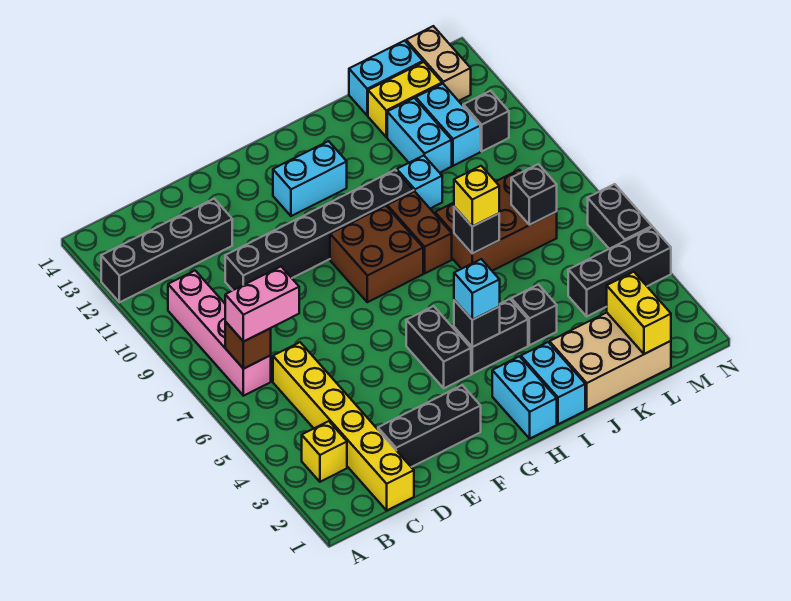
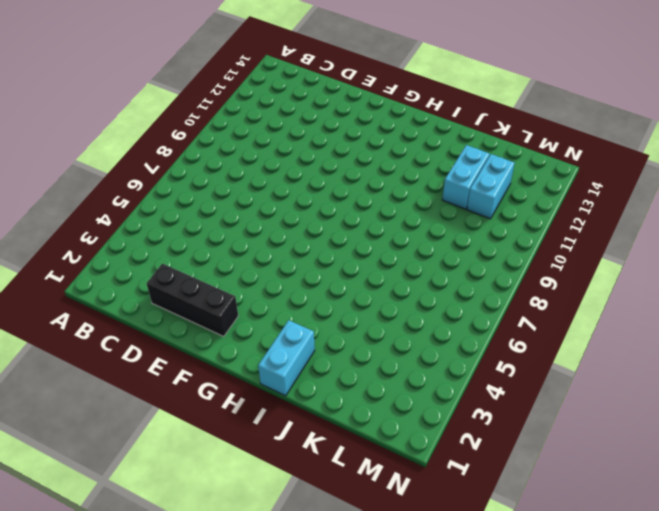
none -> black 1x4 brick [101,199,232,302]
none -> yellow 1x1 brick [302,421,347,482]
none -> pink 1x4 brick [168,271,271,396]
none -> yellow 1x6 brick [273,342,414,510]

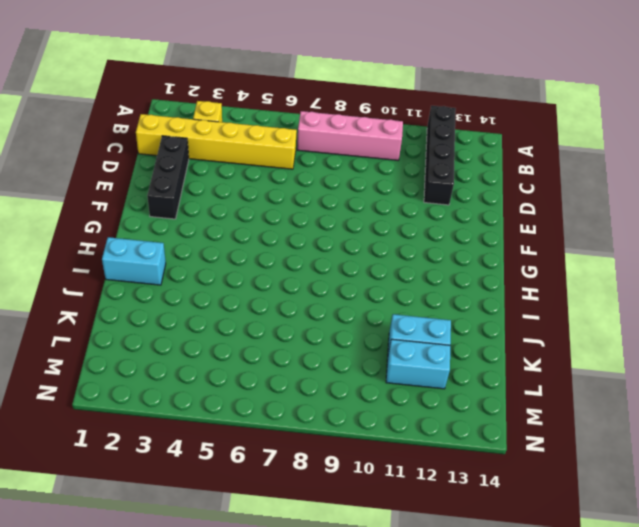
none -> black 1x6 brick [225,170,414,290]
none -> black 1x2 brick [406,306,471,388]
none -> brown 2x2 brick [330,206,423,302]
none -> cyan 1x2 brick [273,141,347,216]

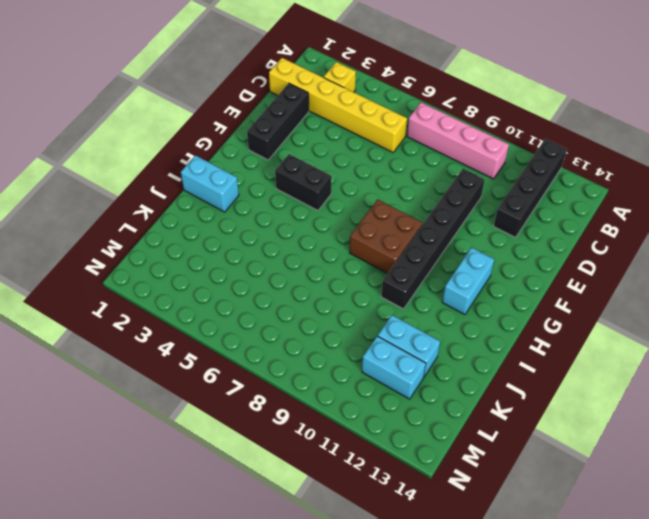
none -> cyan 1x2 brick [492,356,557,438]
none -> black 1x2 brick [454,299,528,374]
none -> brown 1x2 brick [387,191,452,273]
none -> tan 2x3 brick [549,313,671,410]

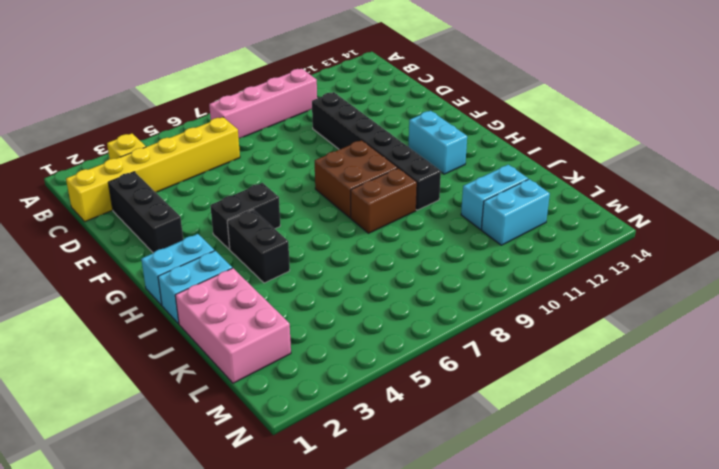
pink 2x3 brick [175,268,291,383] -> tan 2x3 brick [549,313,671,410]
none -> black 1x4 brick [101,199,232,302]
none -> black 1x1 brick [511,285,557,345]
none -> brown 2x3 brick [435,170,557,271]
none -> cyan 1x1 brick [397,156,442,209]

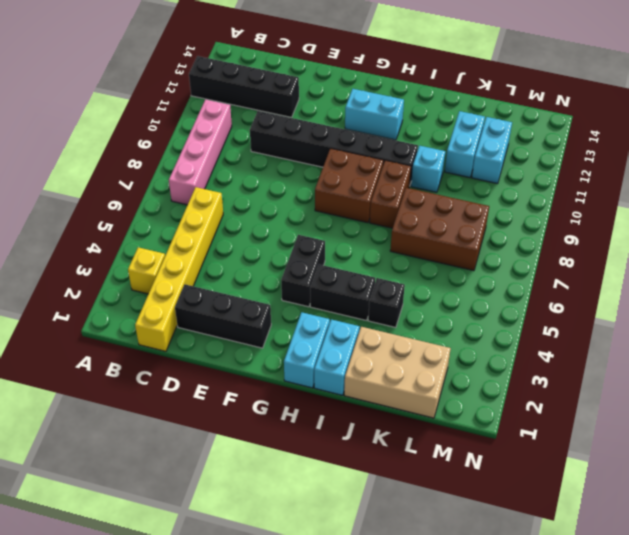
none -> yellow 1x2 brick [368,62,442,137]
none -> cyan 1x2 brick [349,41,423,116]
none -> black 1x3 brick [568,227,671,316]
none -> black 1x1 brick [463,91,509,151]

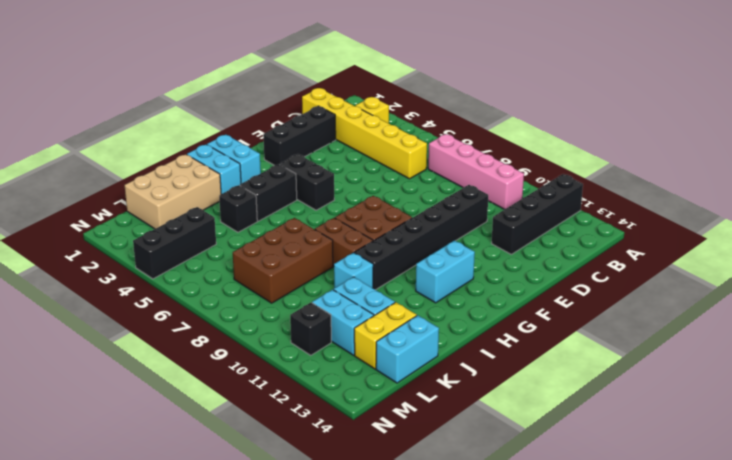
none -> tan 1x2 brick [406,26,471,101]
none -> black 1x2 brick [588,184,652,249]
none -> brown 1x1 brick [225,322,271,369]
none -> black 1x1 brick [454,300,500,347]

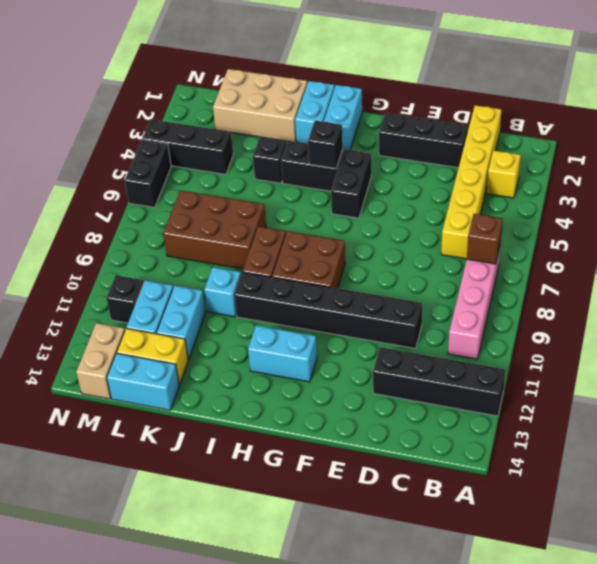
none -> black 1x1 brick [454,207,499,254]
none -> yellow 1x2 brick [607,272,671,354]
none -> black 1x1 brick [511,164,557,225]
none -> pink 1x2 brick [225,267,299,342]

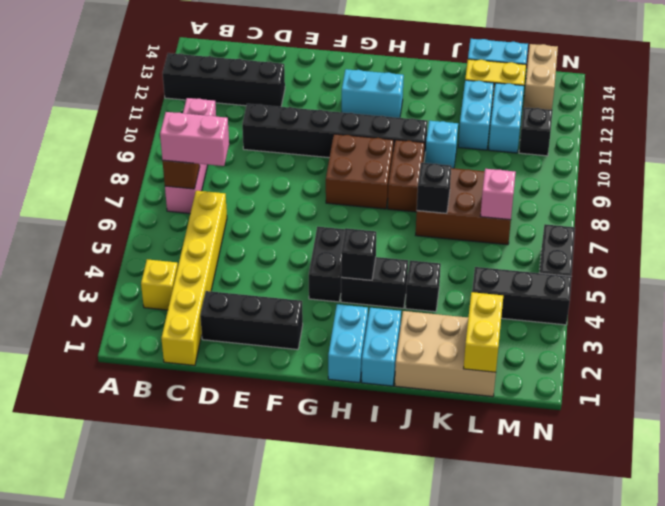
pink 1x1 brick [481,169,516,220] -> black 1x1 brick [511,164,557,225]
none -> cyan 1x1 brick [454,259,500,320]
none -> yellow 1x1 brick [454,166,499,226]

